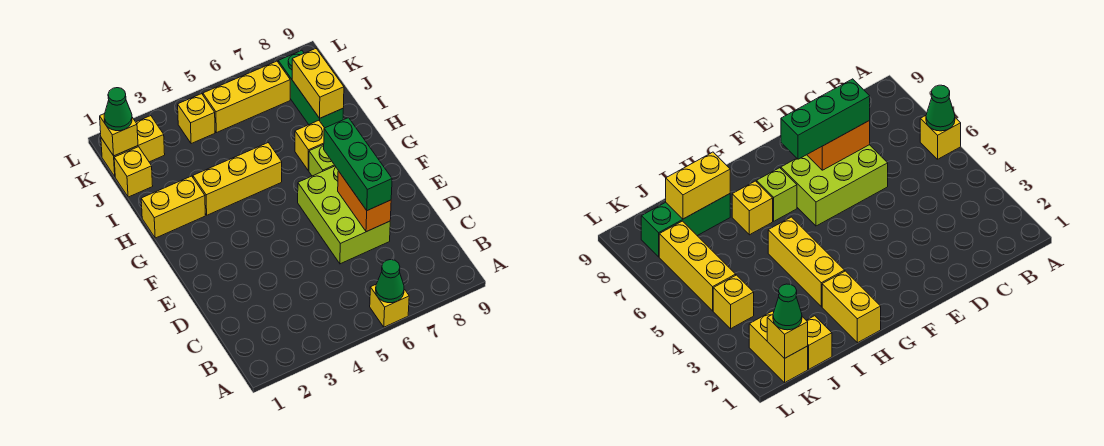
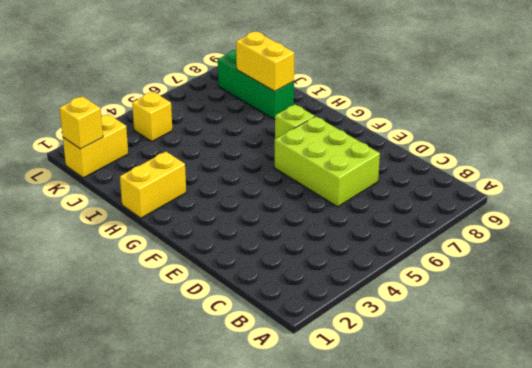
none -> yellow 1x1 brick [370,285,409,327]
none -> yellow 1x3 brick [193,143,282,215]
none -> yellow 1x1 brick [295,120,324,170]

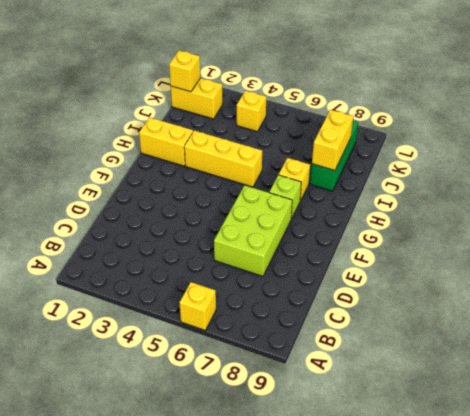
none -> yellow 1x1 brick [114,147,153,197]
none -> yellow 1x3 brick [203,61,290,133]
none -> green 1x1 cone [376,260,404,303]

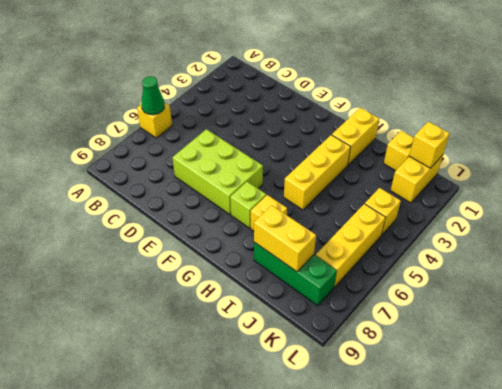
none -> orange 1x2 brick [338,171,391,232]
none -> green 1x3 brick [324,118,392,210]
none -> green 1x1 cone [104,88,132,131]

